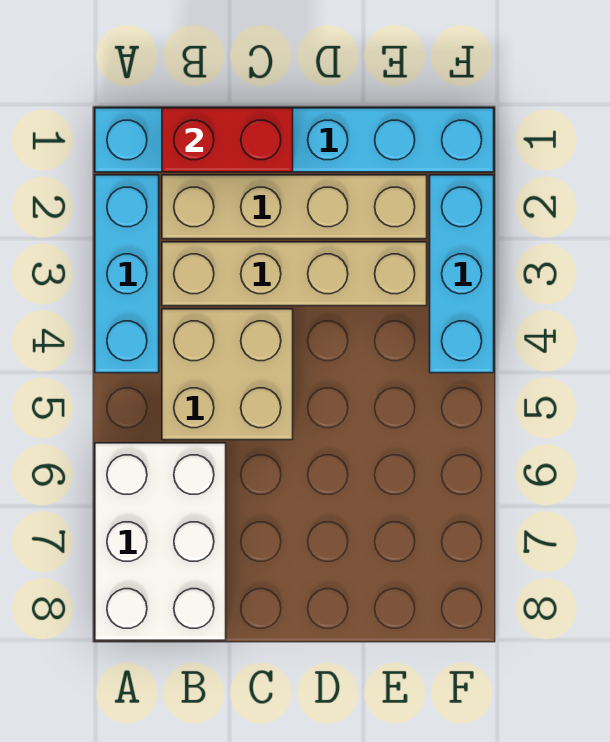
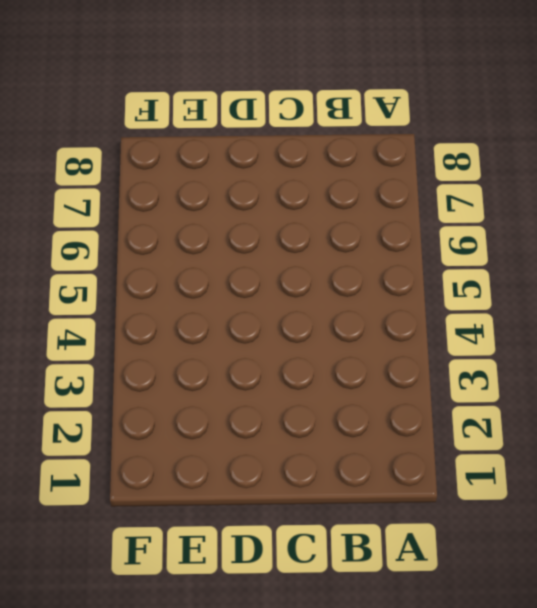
none -> cyan 1x6 brick [95,108,494,172]
none -> cyan 1x3 brick [95,175,159,373]

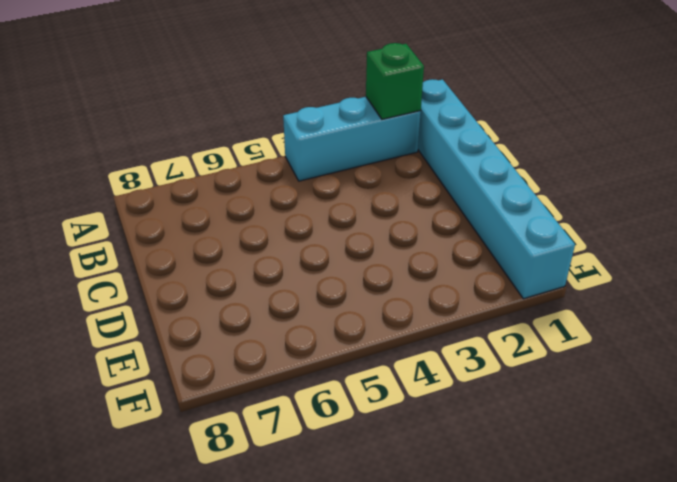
green 1x1 brick [366,43,424,119] -> none
none -> white 2x3 brick [95,443,226,640]
none -> tan 1x4 brick [162,175,427,239]

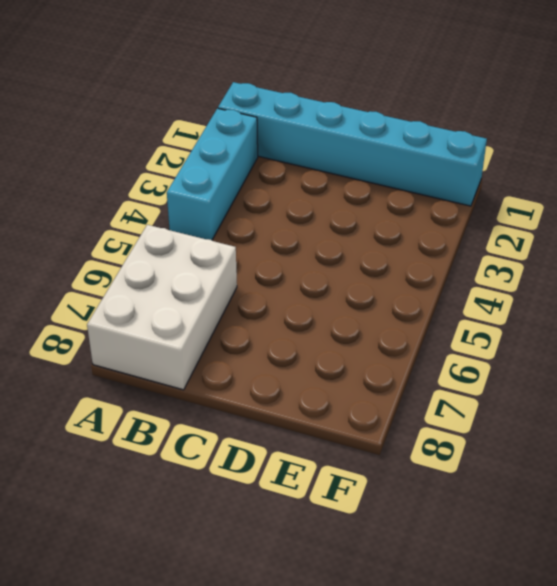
none -> tan 1x4 brick [162,175,427,239]
none -> tan 1x4 brick [162,242,427,306]

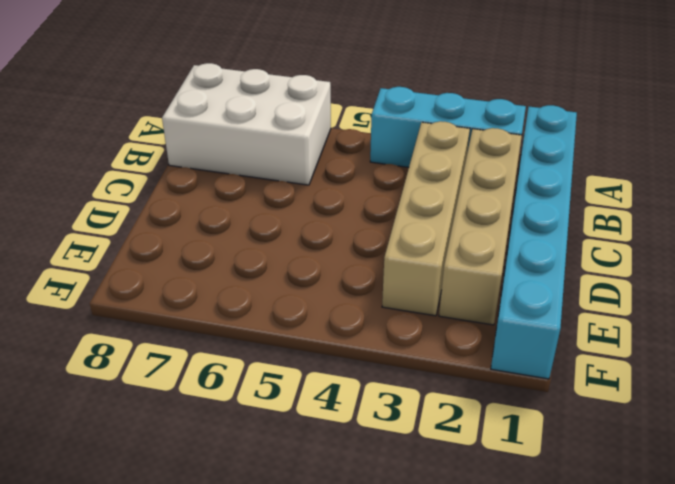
none -> tan 2x2 brick [162,309,293,440]
none -> cyan 1x3 brick [430,175,494,373]

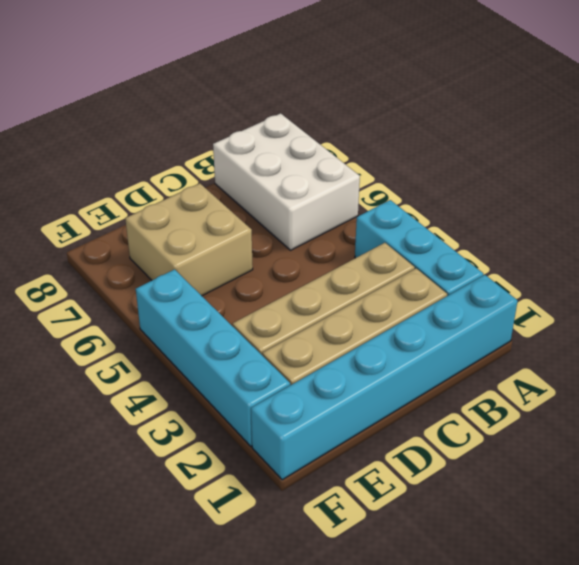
tan 2x2 brick [125,183,253,296] -> tan 2x2 brick moved to [162,309,293,440]
cyan 1x4 brick [136,269,290,446] -> cyan 1x3 brick [430,175,494,373]
none -> red 1x2 brick [162,108,293,172]

